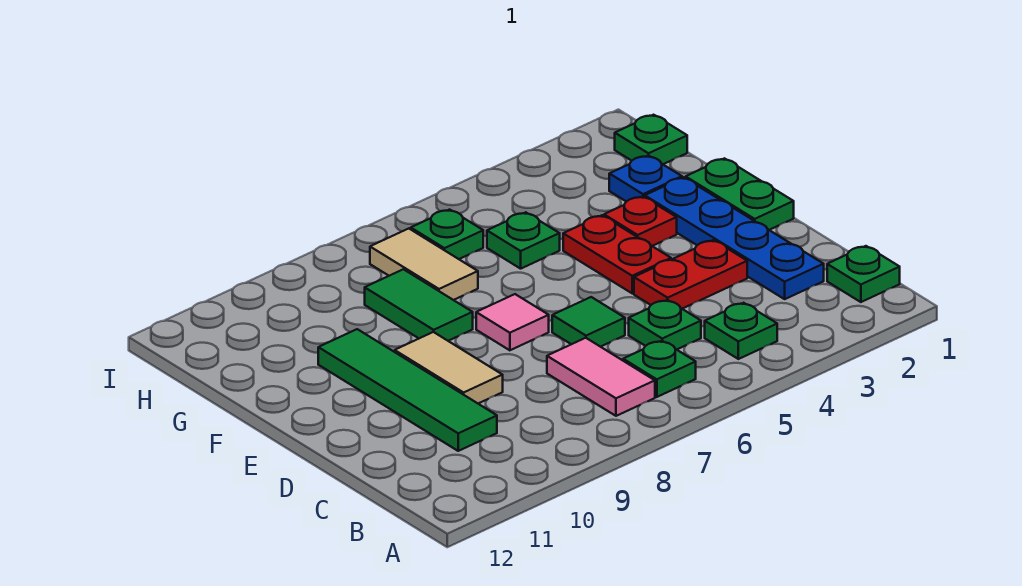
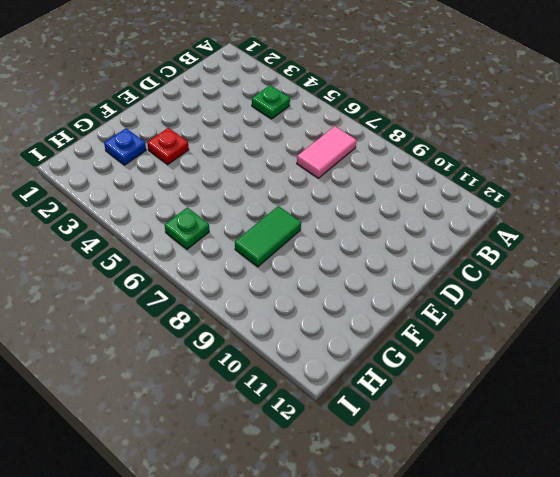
none -> green 1x1 plate [827,246,900,302]
none -> green 1x1 plate [623,341,696,397]
none -> blue 1x4 plate [645,177,824,299]

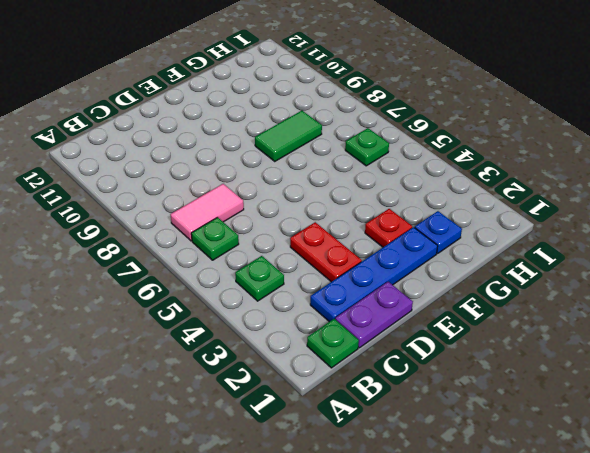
purple 1x2 plate [335,282,413,348] -> none
none -> green 1x1 plate [629,300,701,350]
none -> green 1x4 tile [318,329,497,451]
none -> green 1x1 tile [552,297,625,347]

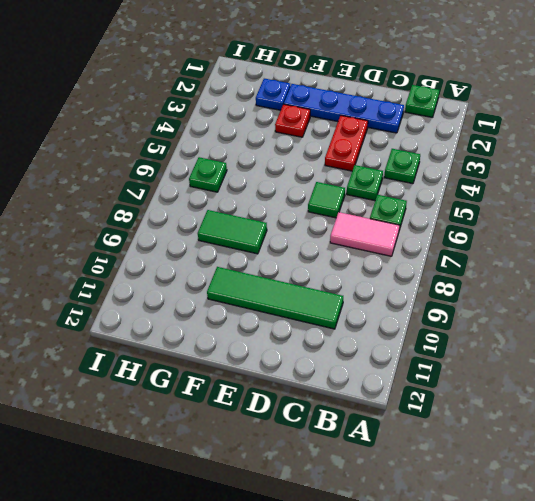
none -> tan 1x2 tile [395,332,503,403]
none -> green 1x2 plate [686,158,794,230]
none -> red 1x2 plate [563,215,671,293]

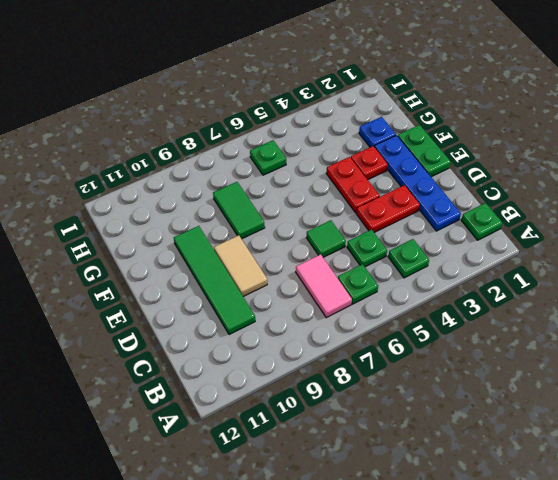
none -> pink 1x1 tile [476,294,549,350]
none -> green 1x1 plate [487,212,560,269]
none -> tan 1x2 tile [370,229,478,300]

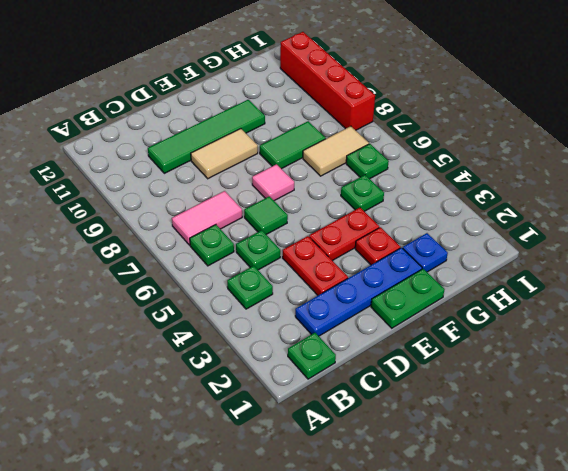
red 1x4 brick [280,32,375,130] -> none
none -> green 1x1 plate [615,115,687,164]

